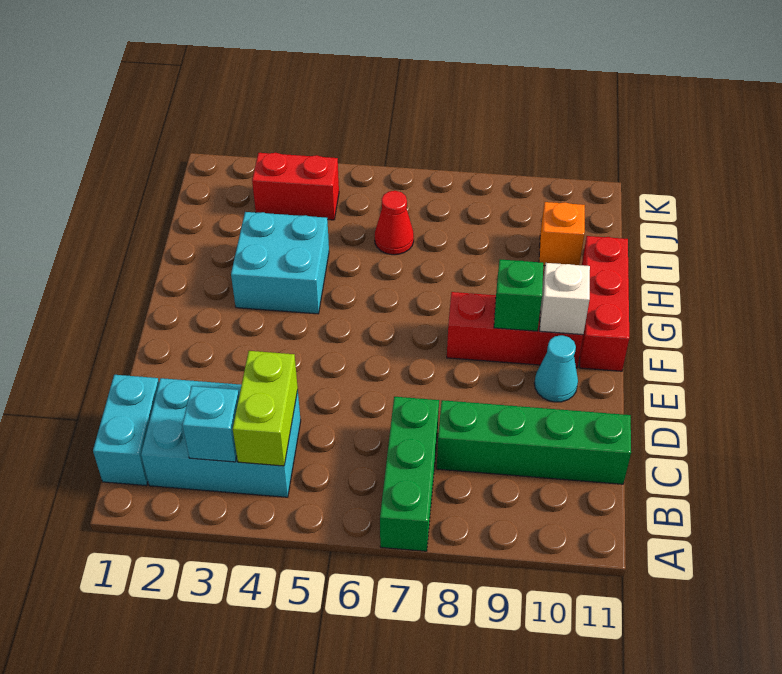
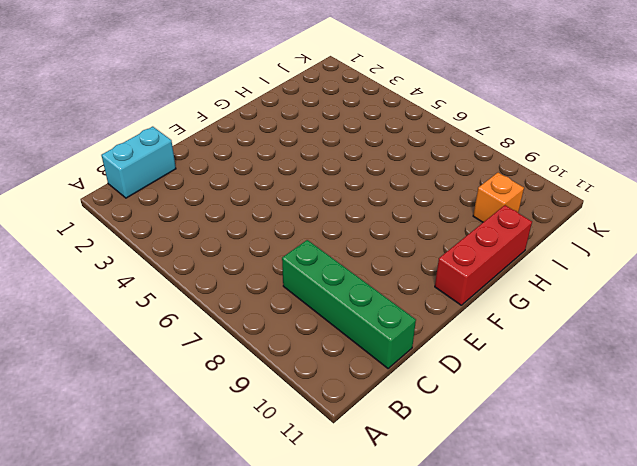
none -> green 1x3 brick [380,397,439,551]
none -> cyan 2x3 brick [141,378,301,497]
none -> cyan 1x1 cone [534,335,578,402]

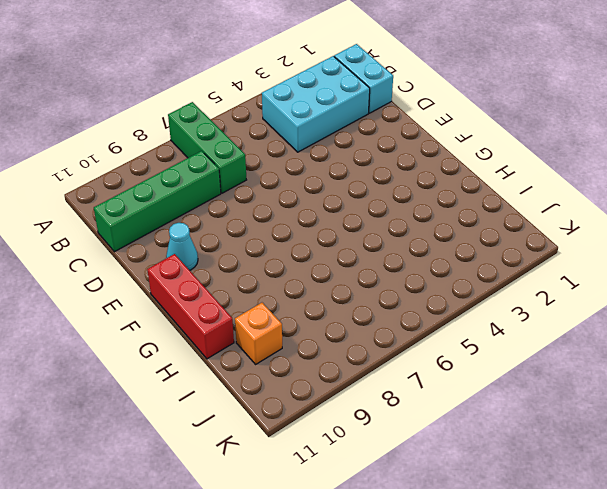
none -> red 1x3 brick [447,292,583,368]
none -> cyan 2x2 brick [231,212,329,314]
none -> red 1x1 cone [375,191,414,255]

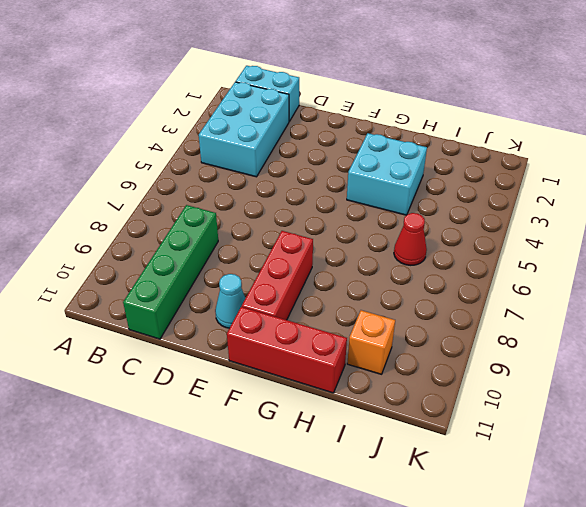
none -> green 1x3 brick [380,397,439,551]
none -> red 1x2 brick [252,153,339,220]
none -> cyan 1x1 brick [182,386,239,462]

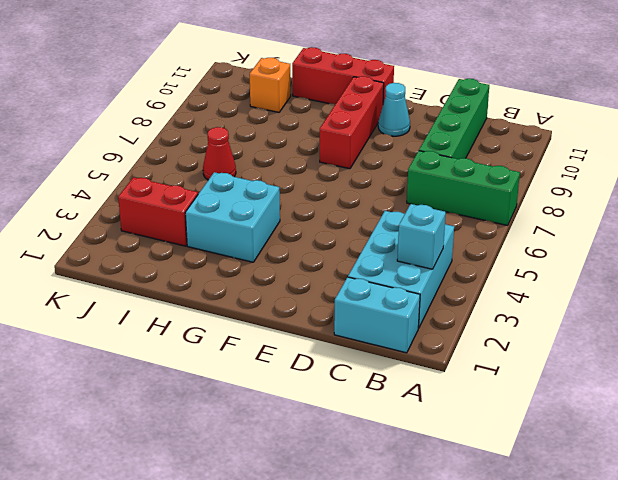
red 1x2 brick [118,177,198,246] -> red 1x2 brick turned to [252,153,339,220]
none -> lime 1x2 brick [233,351,298,466]
none -> green 1x1 brick [494,259,543,331]
none -> white 1x1 brick [540,263,590,335]

